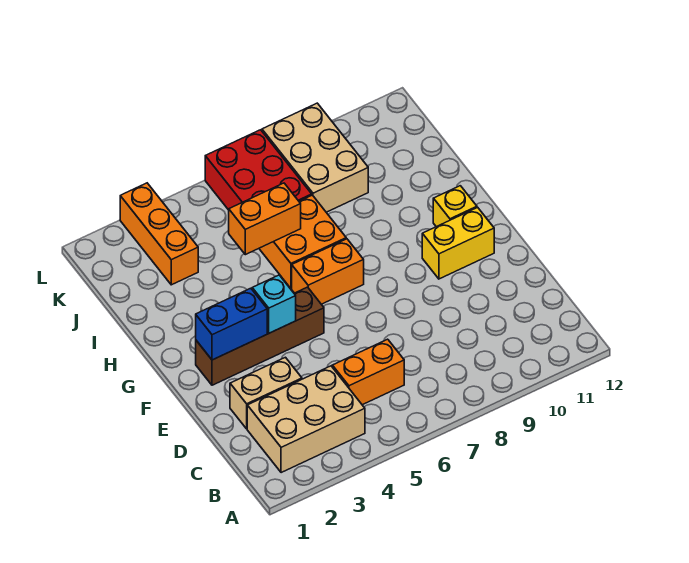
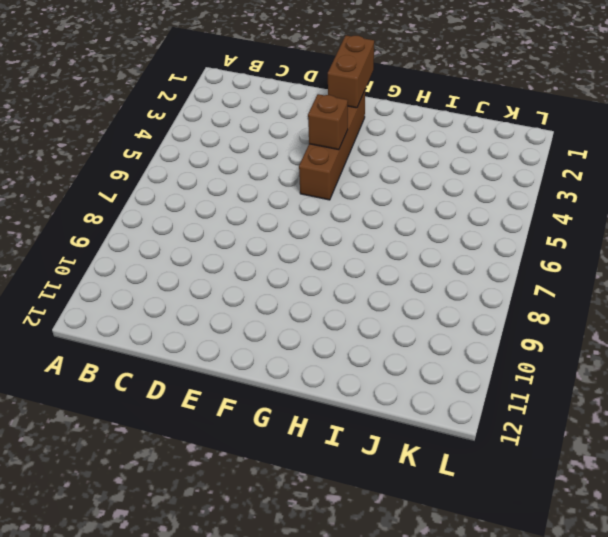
brown 1x2 brick [328,35,374,108] -> blue 1x2 brick [196,288,267,360]
brown 1x1 brick [308,94,348,150] -> cyan 1x1 brick [252,275,296,333]
none -> tan 2x3 brick [247,366,365,473]
none -> orange 1x2 brick [332,339,404,405]
none -> tan 1x2 brick [230,357,302,429]

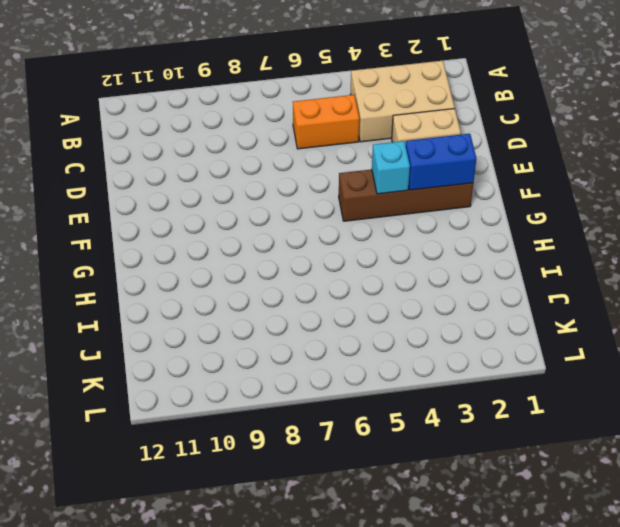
none -> yellow 1x2 brick [422,207,494,279]
none -> orange 1x2 brick [292,239,364,304]
none -> yellow 1x1 brick [433,186,477,227]

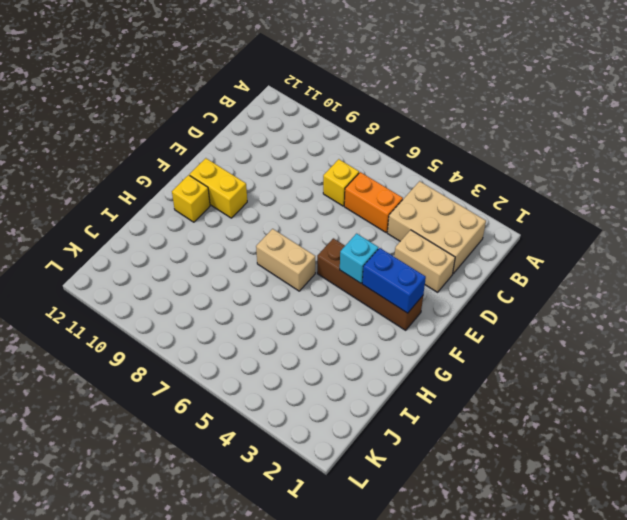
yellow 1x1 brick [323,159,359,206] -> none
tan 1x2 brick [256,229,315,291] -> orange 1x2 brick [292,239,364,304]
none -> orange 2x2 brick [259,195,346,288]
none -> orange 1x3 brick [120,183,198,285]
none -> red 2x3 brick [205,130,312,210]

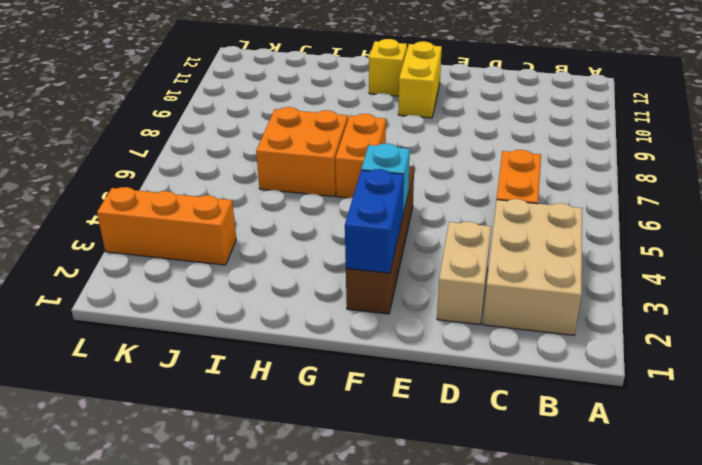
none -> red 2x3 brick [205,130,312,210]
none -> tan 2x3 brick [262,103,368,212]
none -> orange 1x2 brick [229,183,301,255]

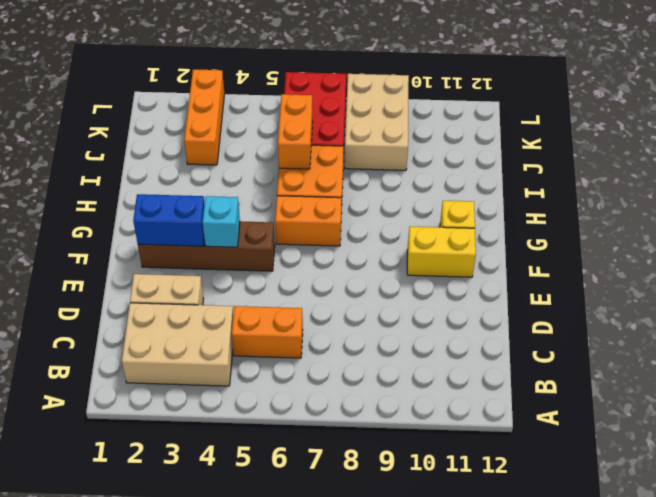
orange 1x2 brick [278,94,313,169] -> orange 1x2 brick turned to [229,183,301,255]

